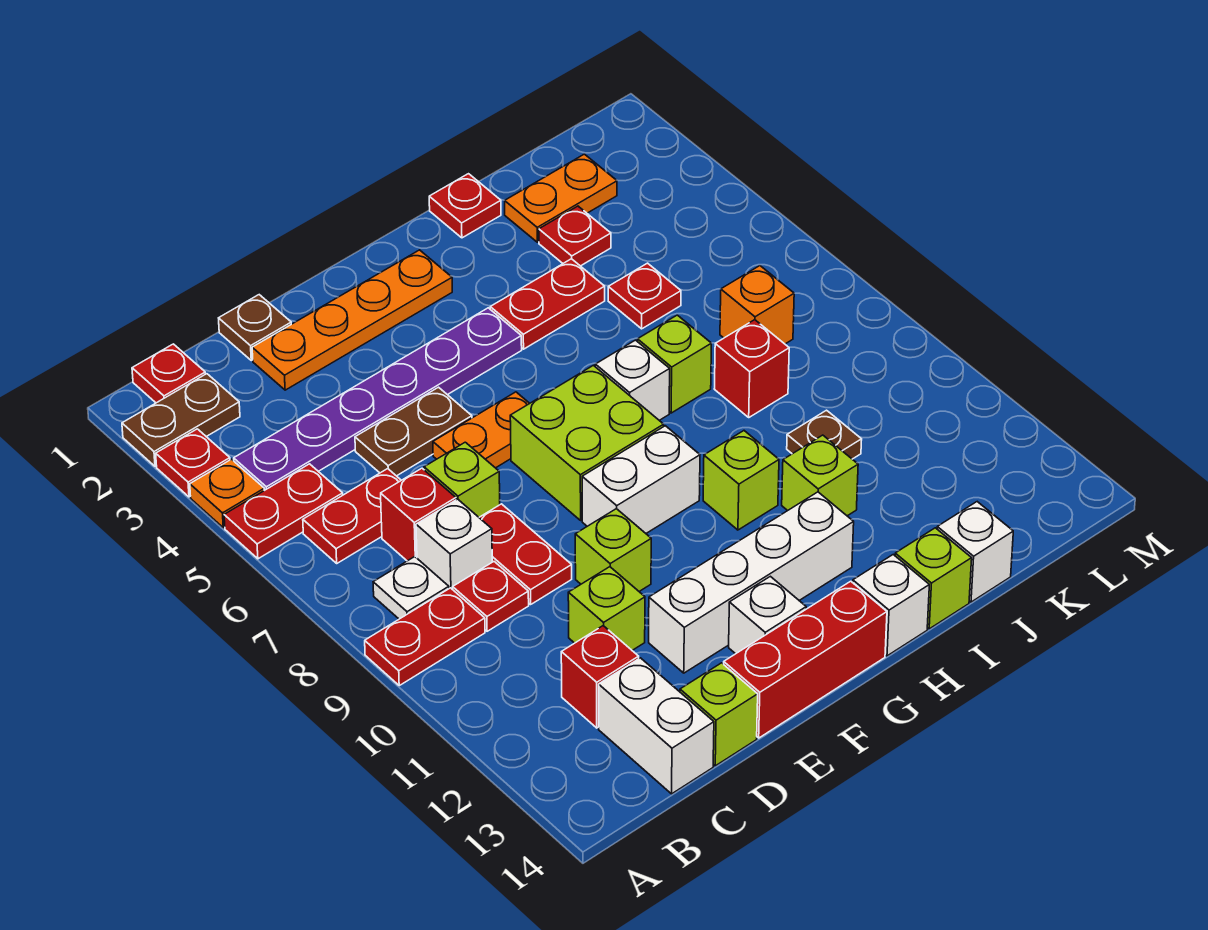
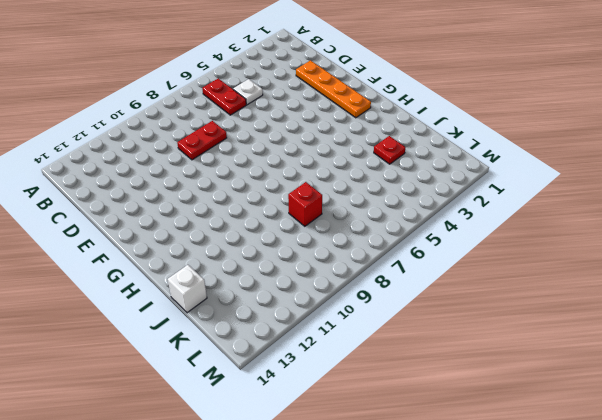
white 1x1 plate [233,79,263,105] -> white 1x1 plate moved to [373,557,449,619]
none -> brown 1x2 plate [122,374,240,466]
none -> red 1x1 plate [156,429,230,497]
none -> orange 1x1 plate [190,459,264,528]
none -> red 1x2 plate [224,464,343,559]

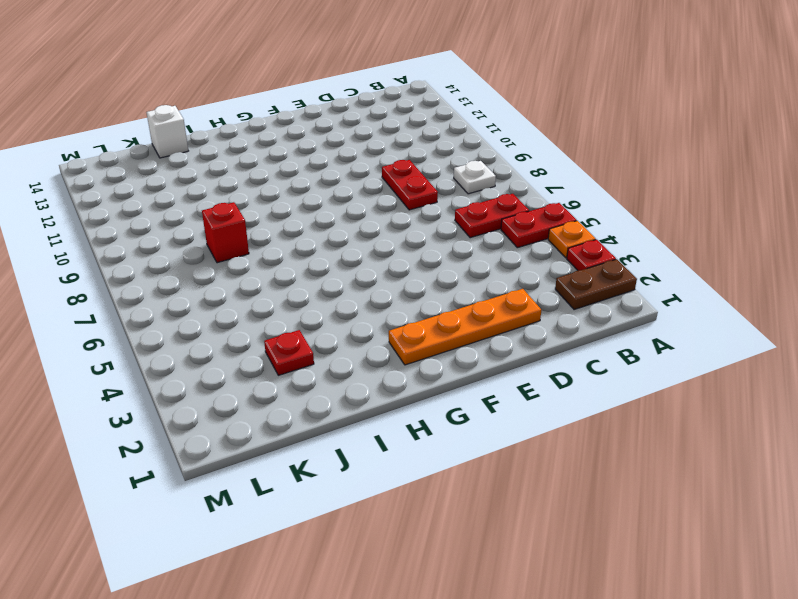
none -> red 1x2 plate [365,588,485,685]
none -> red 1x1 plate [132,344,205,403]
none -> purple 1x6 plate [234,308,522,490]
none -> red 1x1 brick [381,468,456,561]

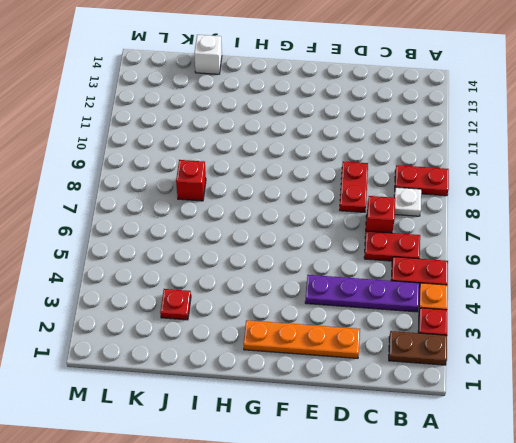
purple 1x4 plate [305,275,419,312] -> purple 1x6 plate [234,308,522,490]
none -> red 1x1 plate [132,344,205,403]
none -> white 1x1 brick [416,499,492,590]
none -> red 1x1 plate [453,562,529,631]
none -> red 1x1 brick [561,626,639,728]

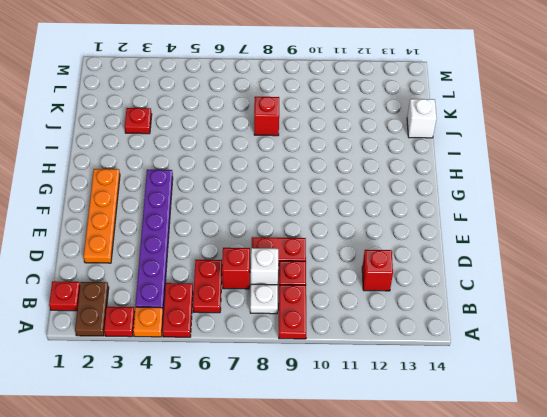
none -> white 1x2 brick [599,658,714,794]
none -> brown 1x1 plate [219,295,291,360]
none -> brown 1x2 plate [355,387,472,476]
none -> lime 1x1 brick [424,442,500,517]

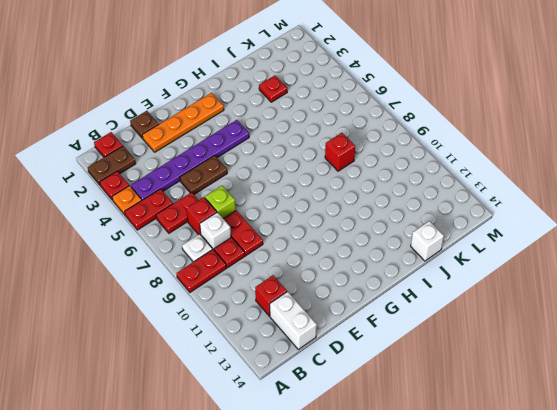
none -> lime 1x1 brick [568,567,645,650]
none -> lime 1x1 brick [680,663,758,766]
none -> orange 1x2 plate [433,392,530,468]
none -> lime 1x1 brick [575,509,651,591]

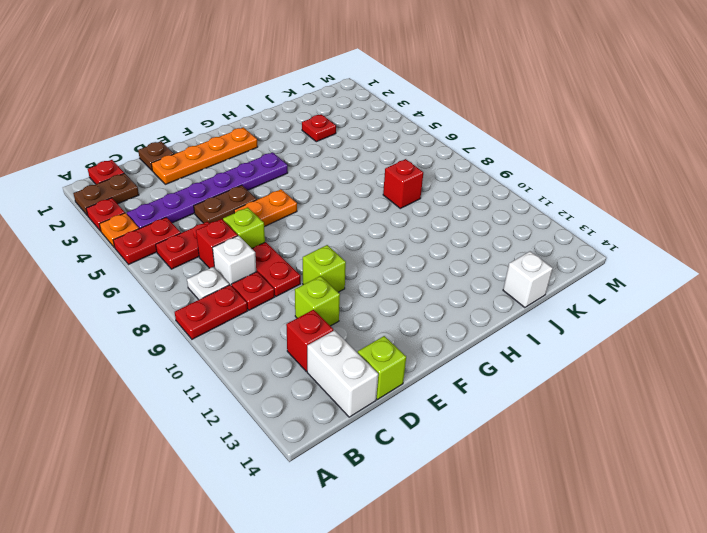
none -> white 1x4 brick [649,492,854,673]
none -> red 1x3 brick [724,581,887,738]
none -> lime 2x2 brick [510,365,664,520]
none -> white 1x2 brick [582,426,700,533]

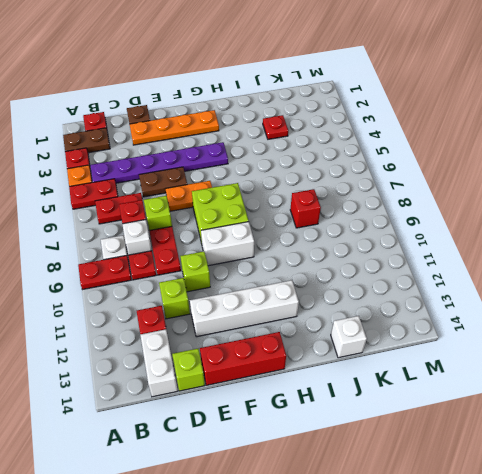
none -> white 1x1 brick [729,576,806,654]
none -> red 1x2 plate [490,259,605,349]
none -> white 1x1 brick [595,340,670,420]
none -> lime 1x1 brick [703,431,779,530]

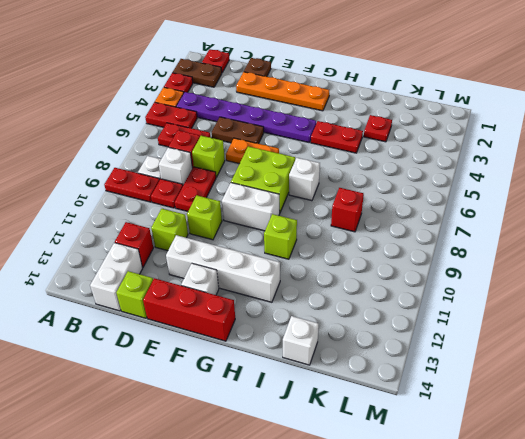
none -> white 1x1 brick [853,555,929,656]
none -> red 1x1 plate [429,174,501,238]
none -> lime 1x1 brick [638,315,711,413]
none -> lime 1x1 brick [782,435,858,516]

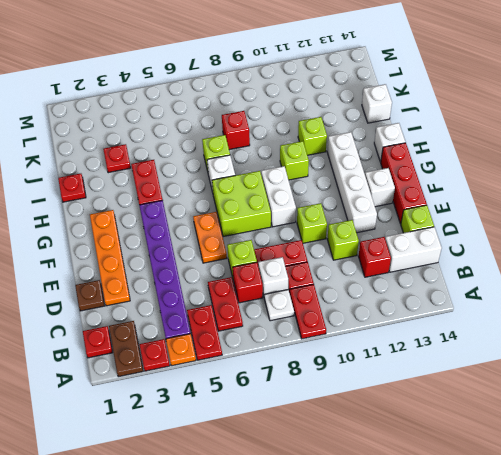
none -> brown 1x2 plate [355,387,472,476]
none -> lime 1x1 brick [895,528,972,629]
none -> orange 1x2 plate [505,154,617,242]
none -> red 1x1 plate [608,263,681,329]

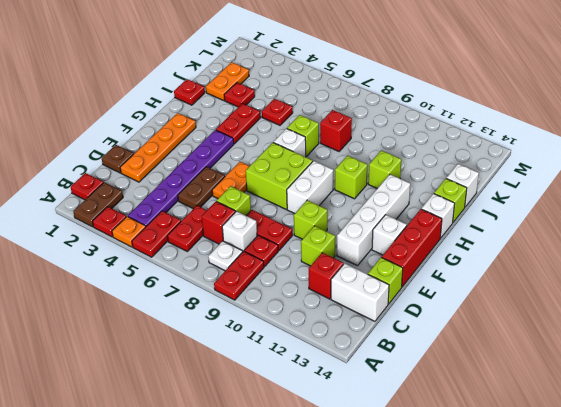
none -> brown 1x1 plate [787,410,862,459]
none -> orange 1x1 brick [720,266,794,344]

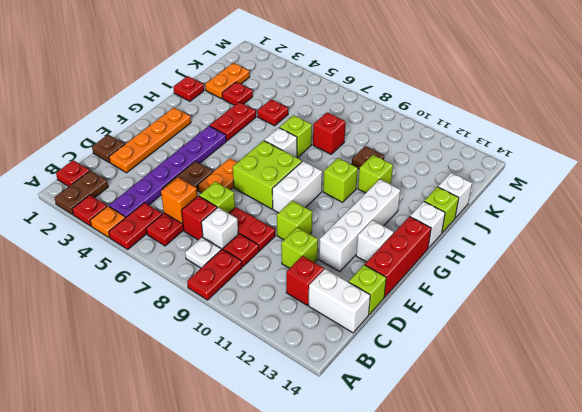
orange 1x1 brick [161,177,197,223] -> orange 1x1 brick moved to [720,266,794,344]

